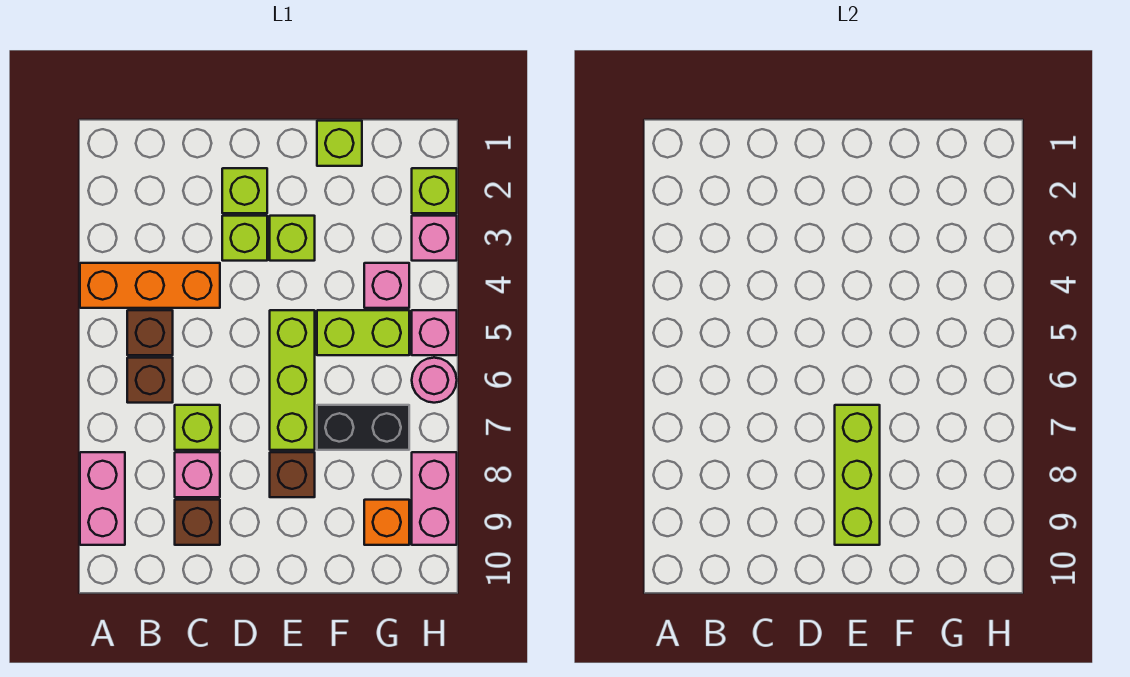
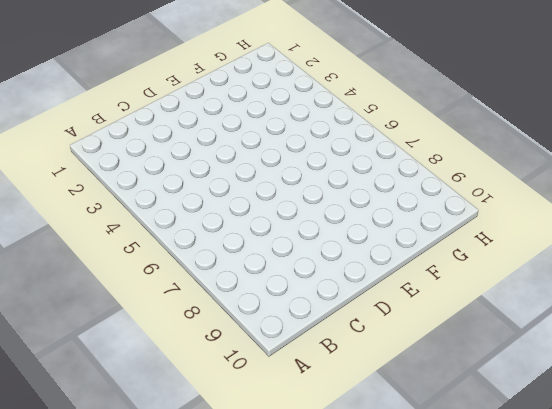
none -> orange 1x3 brick [80,263,220,308]
none -> pink 1x2 brick [80,452,125,545]
none -> brown 1x1 brick [127,310,173,355]

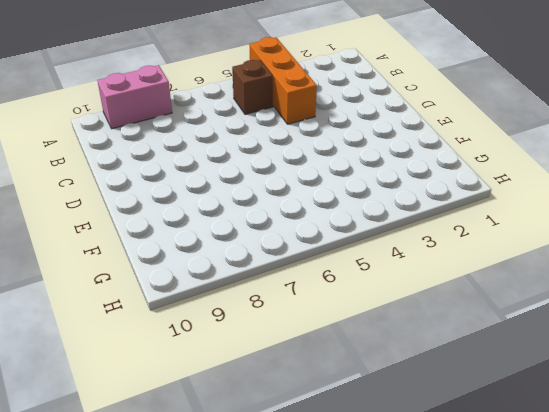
none -> brown 1x1 brick [127,358,173,403]
none -> lime 1x1 brick [175,405,220,450]
none -> pink 1x1 brick [175,452,220,497]

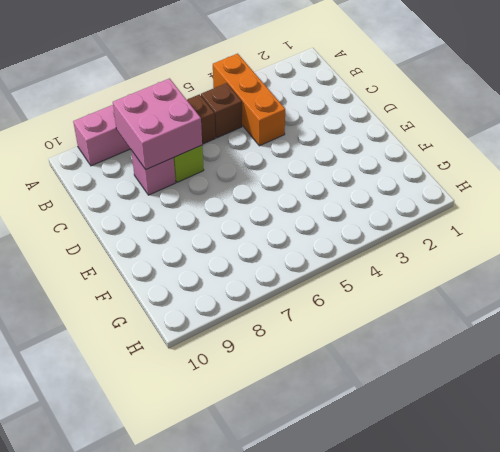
pink 2x2 brick [113,78,202,169] -> none
none -> brown 1x1 brick [175,500,220,545]
none -> lime 1x1 brick [222,168,267,213]
none -> lime 1x1 brick [222,216,267,261]

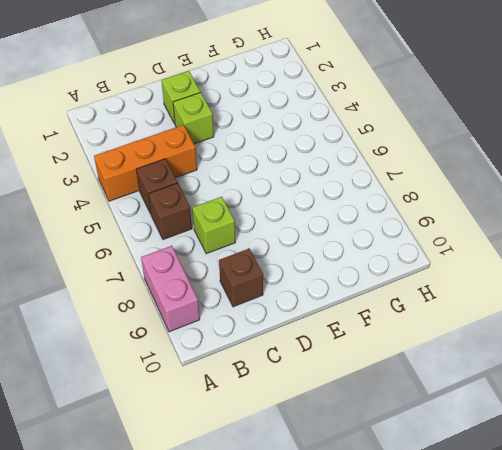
none -> pink 1x1 brick [175,452,220,497]
none -> lime 1x1 brick [270,216,315,261]
none -> lime 1x3 brick [270,310,315,450]

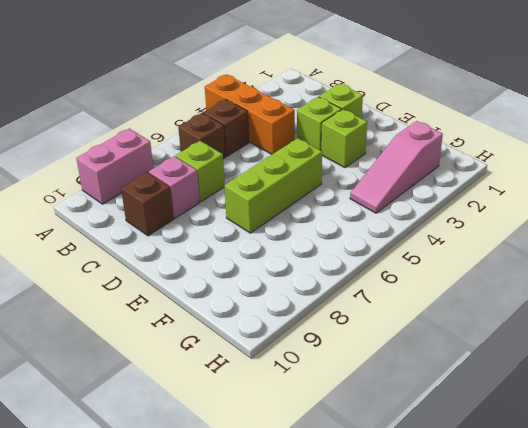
pink 1x3 slope [350,121,443,213] -> pink 1x1 brick [364,263,409,308]
none -> brown 1x1 brick [270,452,315,497]
none -> lime 1x1 brick [317,121,362,166]
none -> lime 1x2 brick [317,310,409,355]

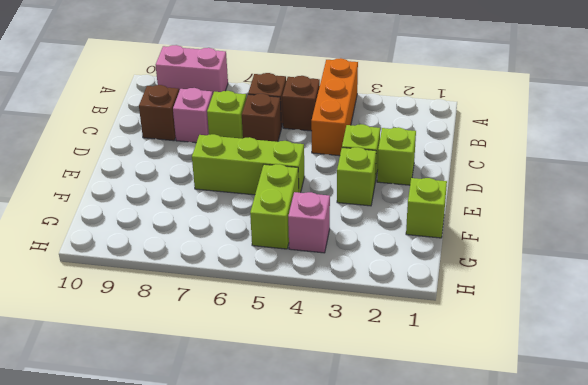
brown 1x1 brick [242,94,281,142] -> brown 1x1 brick moved to [270,452,315,497]
none -> black 1x2 brick [317,405,409,450]
none -> orange 1x1 brick [364,500,409,545]
none -> lime 1x1 brick [412,168,457,213]

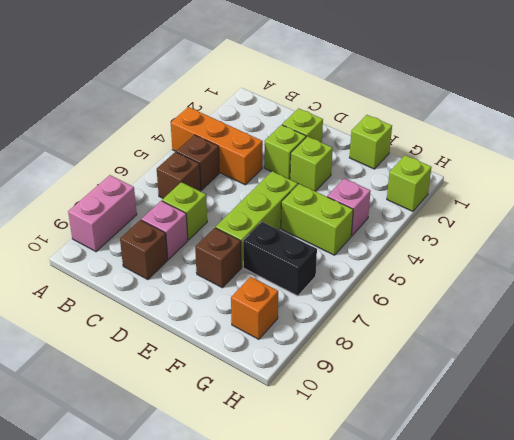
none -> pink 1x1 brick [412,216,457,261]
none -> pink 1x1 brick [412,310,457,355]
none -> pink 1x1 round brick [412,358,457,403]

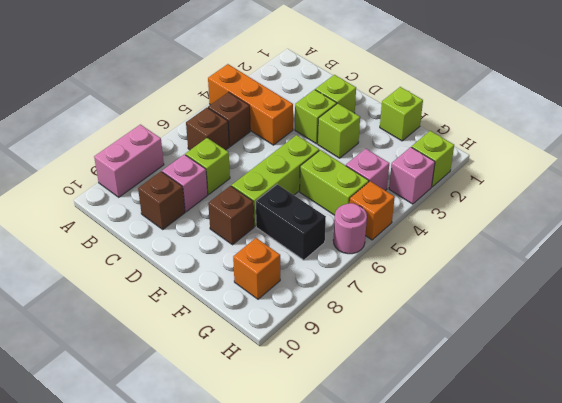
orange 1x1 brick [350,181,395,240] -> pink 1x1 brick [412,310,457,355]
none -> pink 1x2 brick [412,452,457,545]
none -> lime 1x3 brick [835,405,880,545]

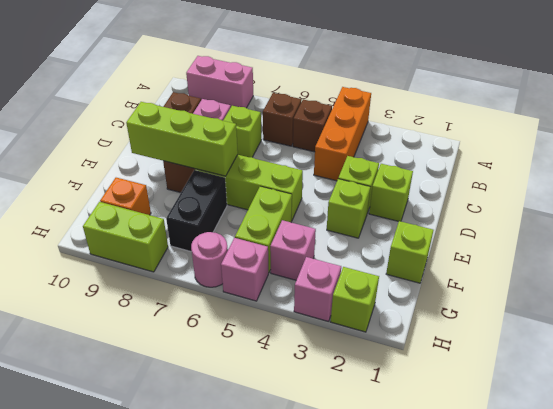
lime 1x2 brick [83,202,168,272] -> pink 1x2 brick [412,452,457,545]

